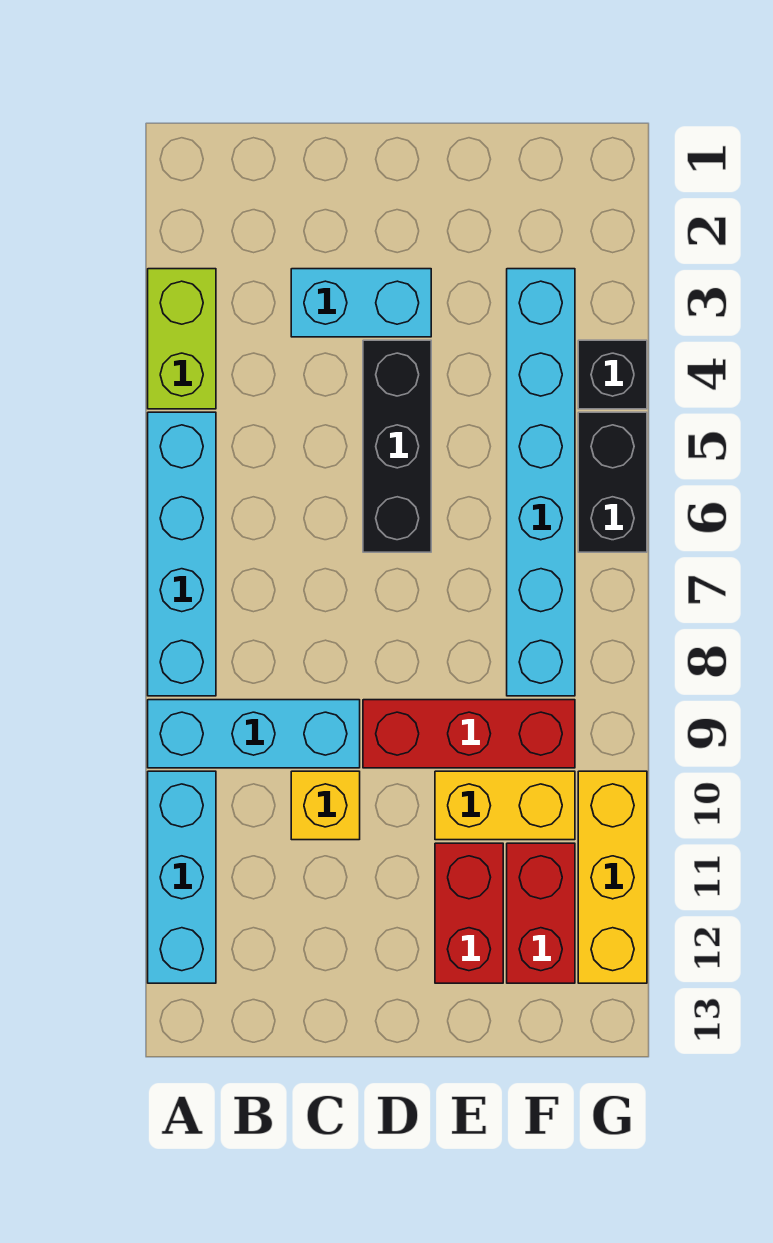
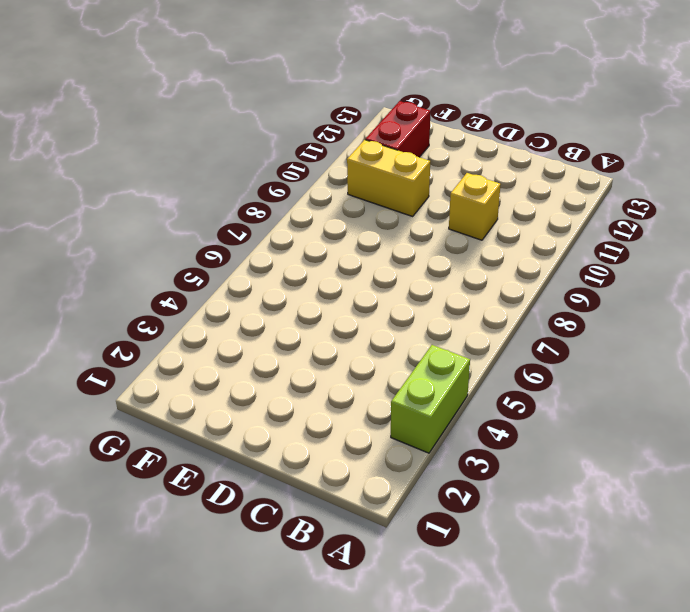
none -> cyan 1x4 brick [148,412,216,696]
none -> cyan 1x3 brick [148,700,360,768]
none -> cyan 1x3 brick [148,771,216,983]

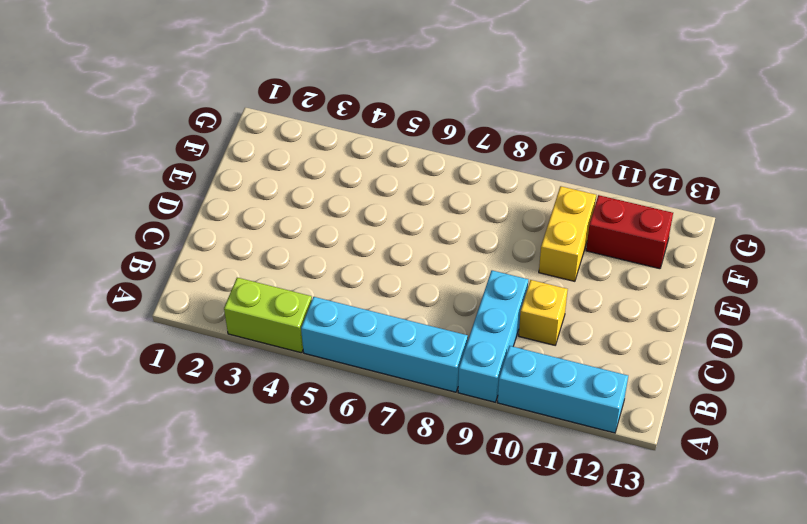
none -> cyan 1x2 brick [291,269,431,337]
none -> black 1x3 brick [363,340,431,552]
none -> red 1x3 brick [363,700,575,768]

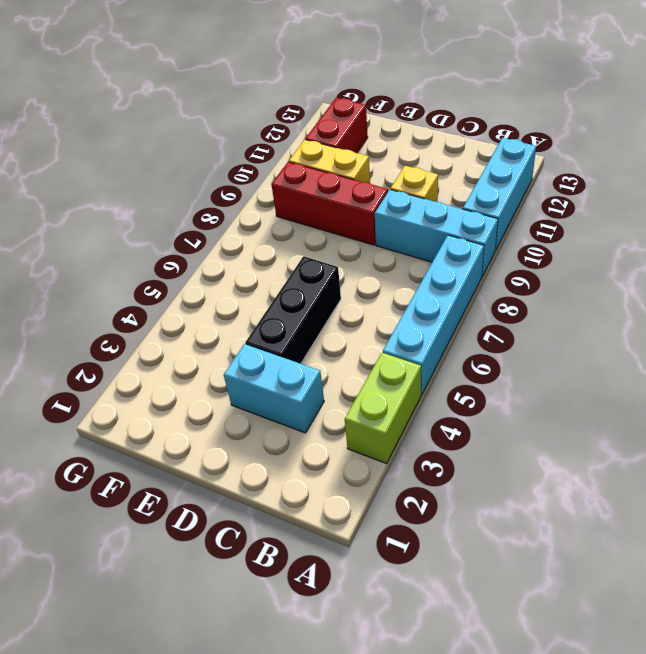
none -> red 1x2 brick [435,843,503,983]
none -> cyan 1x6 brick [507,269,575,696]
none -> black 1x1 brick [578,340,647,409]

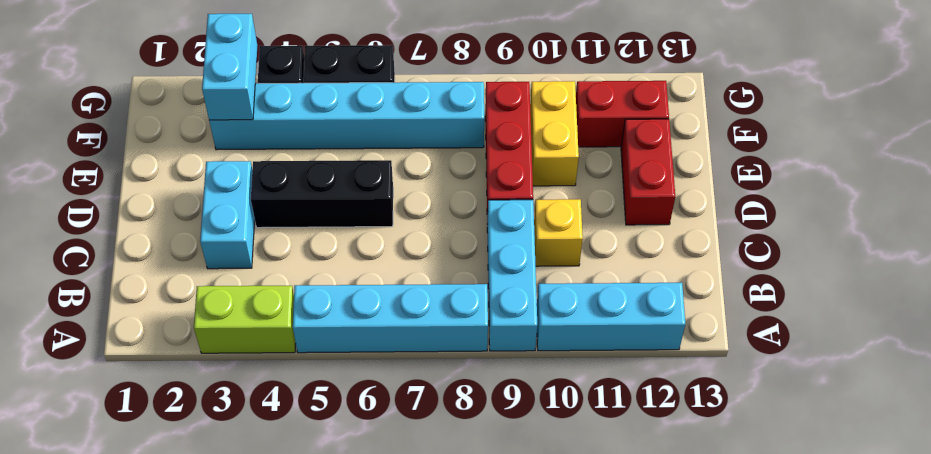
red 1x2 brick [621,119,675,225] -> red 1x2 brick turned to [435,843,503,983]
cyan 1x2 brick [202,14,257,120] -> none
none -> yellow 1x3 brick [578,771,647,983]

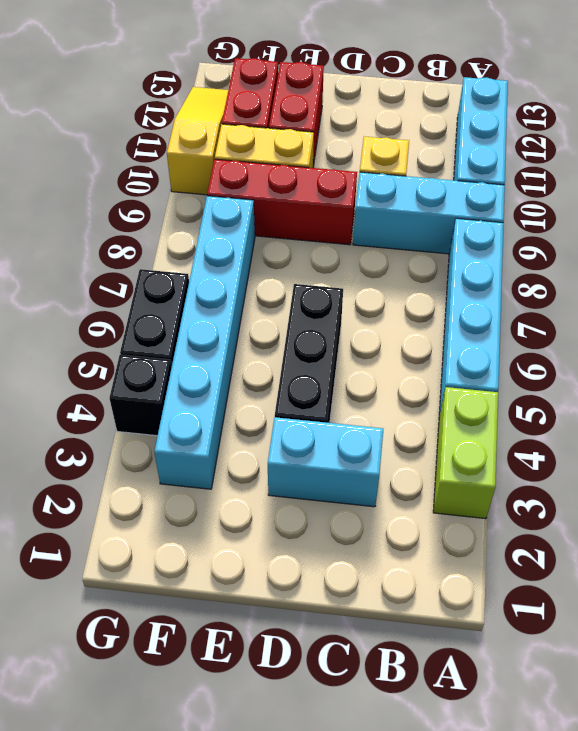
yellow 1x3 slope [167,87,228,195] -> yellow 1x3 brick [578,771,647,983]

